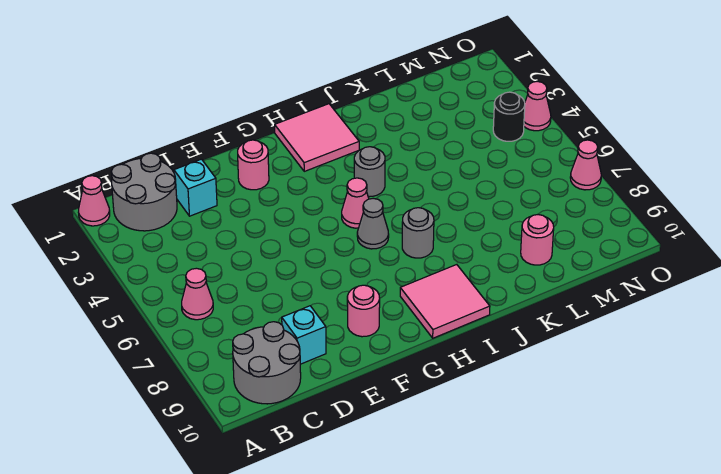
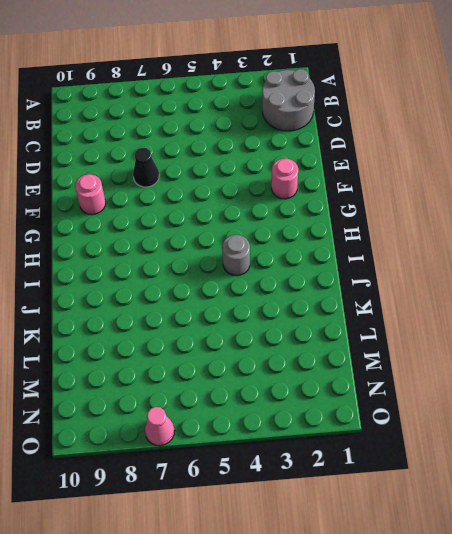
black 1x1 cone [133,148,159,187] -> none
none -> pink 1x1 cone [78,176,110,226]
none -> pink 1x1 cone [182,268,213,320]
none -> grey 2x2 round brick [233,322,301,404]

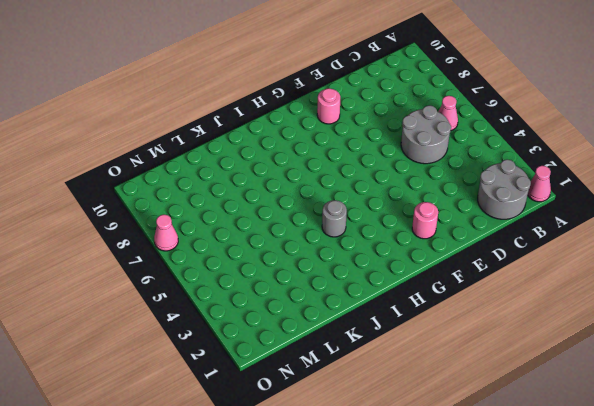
grey 2x2 round brick [401,105,451,164] -> grey 2x2 round brick moved to [233,322,301,404]
none -> cyan 1x1 brick [174,159,217,216]
none -> cyan 1x1 brick [282,306,326,364]
none -> pink 2x2 tile [275,104,359,171]

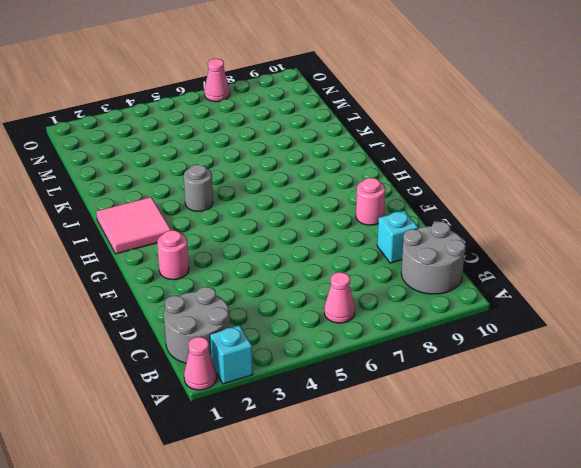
cyan 1x1 brick [210,326,253,384] -> cyan 1x1 brick moved to [174,159,217,216]
none -> pink 1x1 cone [342,178,369,228]
none -> grey 1x1 cone [357,198,389,249]
none -> pink 2x2 tile [400,265,490,338]

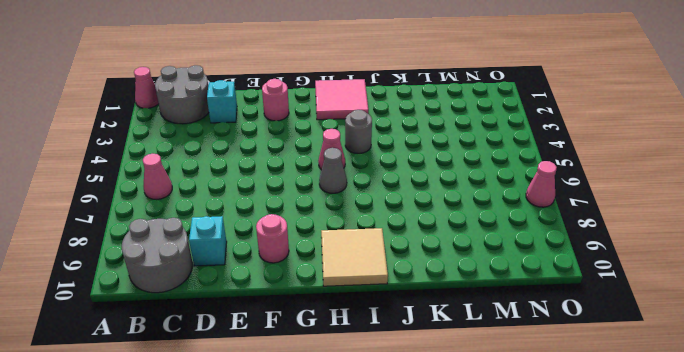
tan 2x2 tile [321,228,388,286] -> pink 2x2 tile [400,265,490,338]
none -> grey 1x1 round brick [402,208,434,258]
none -> pink 1x1 round brick [521,215,554,265]
none -> black 1x1 round brick [493,92,525,141]

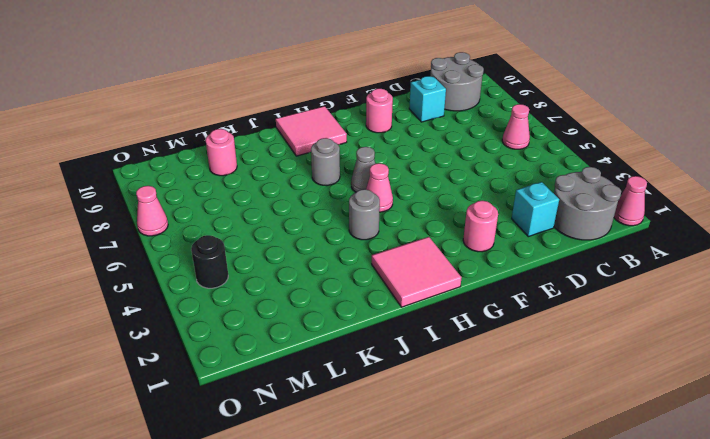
none -> pink 1x1 cone [524,81,551,131]

